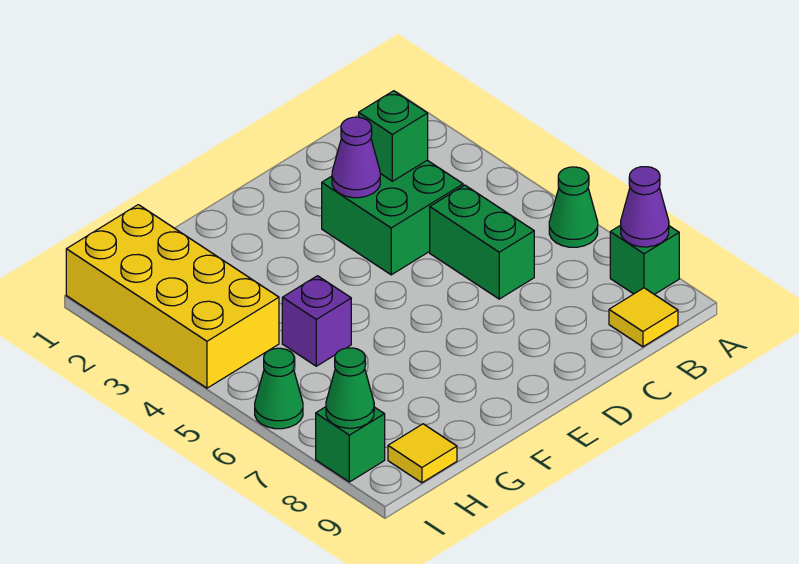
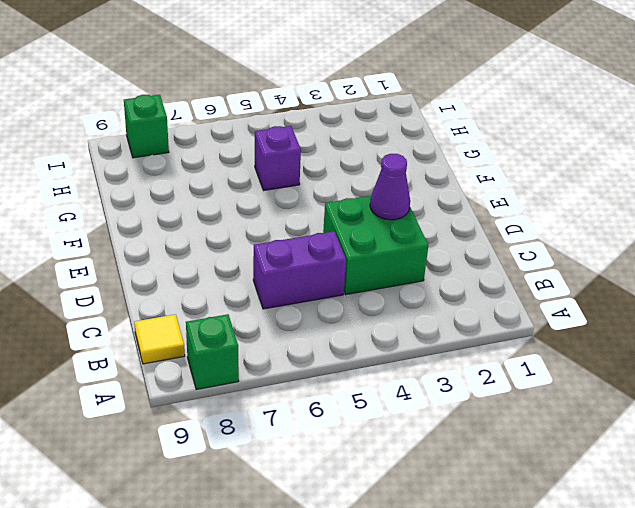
purple 1x2 brick [253,231,346,309] -> green 1x2 brick [430,185,534,299]
none -> green 1x1 cone [549,167,598,247]
none -> yellow 2x4 brick [66,205,279,388]
none -> yellow 1x1 tile [388,424,457,483]

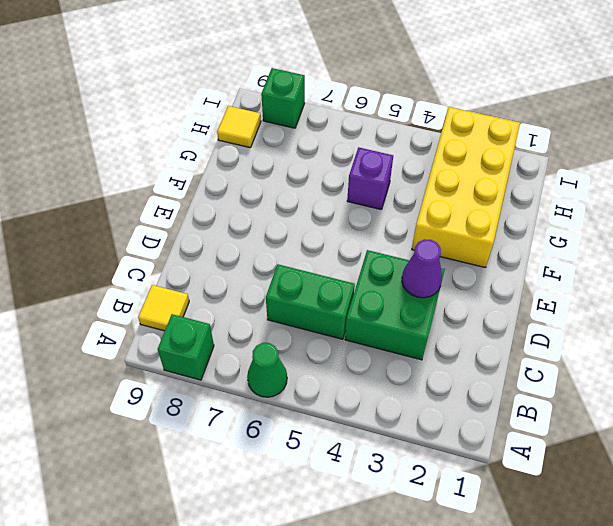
yellow 2x4 brick [412,107,520,267] -> yellow 2x4 brick turned to [66,205,279,388]
none -> green 1x1 cone [255,348,303,429]
none -> purple 1x1 cone [621,167,669,247]
none -> green 1x1 brick [359,91,428,181]

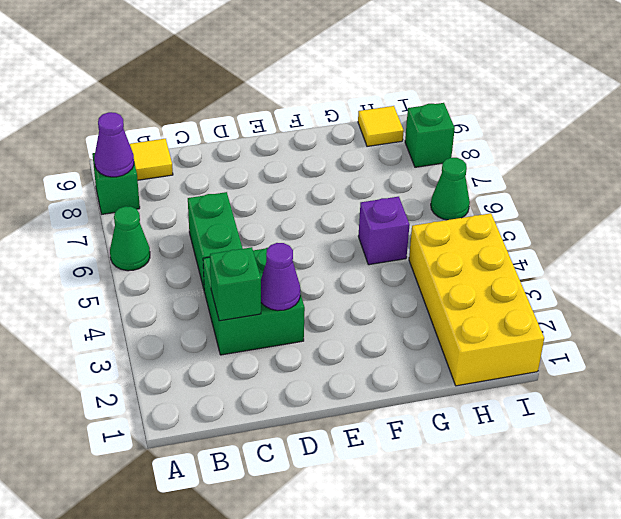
none -> green 1x1 cone [326,348,374,428]

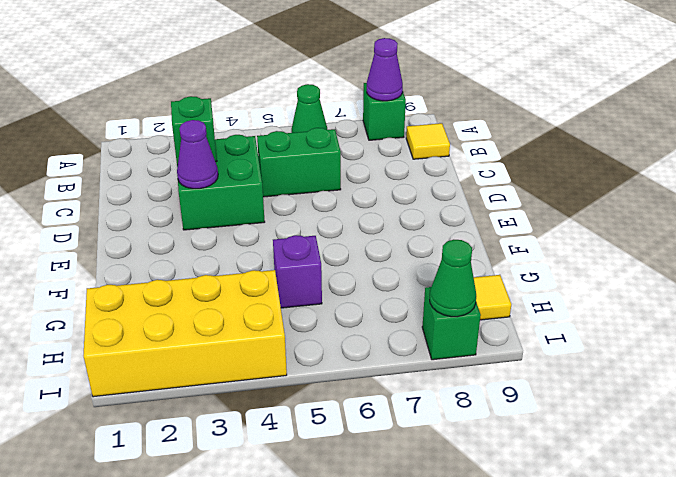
none -> green 1x1 cone [255,348,303,429]

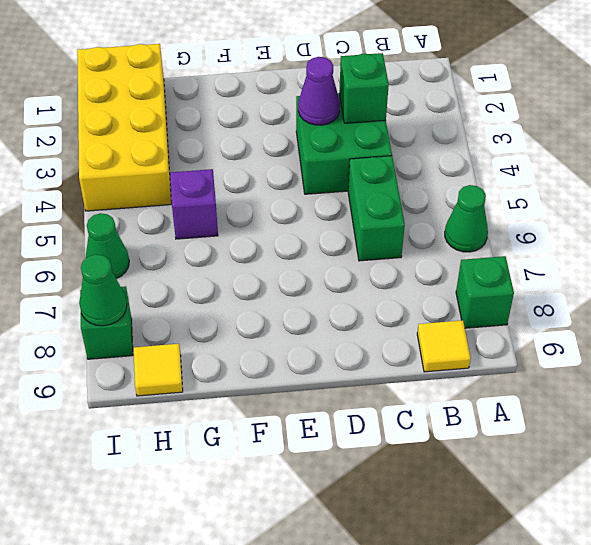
none -> purple 1x1 cone [621,167,669,247]

